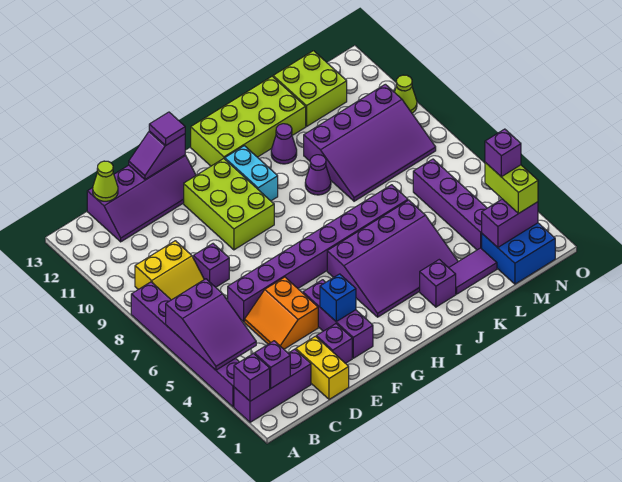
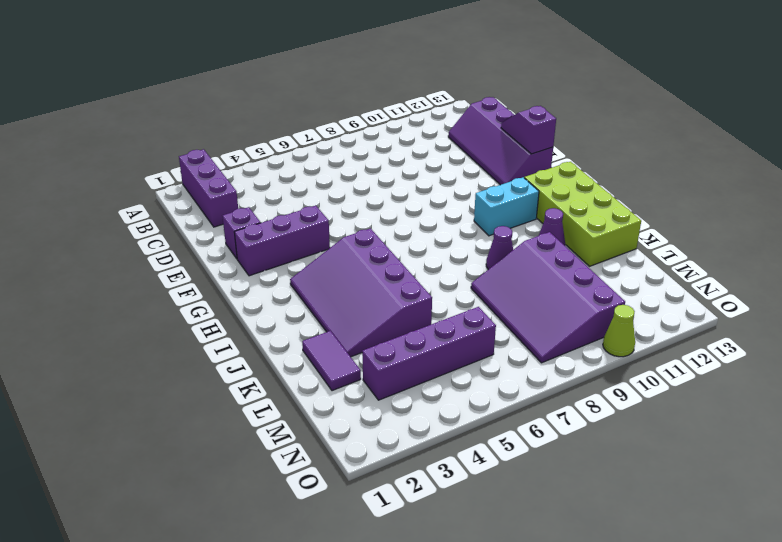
none -> purple 1x6 brick [131,282,239,407]
none -> yellow 2x2 slope [135,241,204,300]
none -> yellow 1x2 brick [296,336,349,399]
none -> orange 2x2 slope [245,277,318,349]

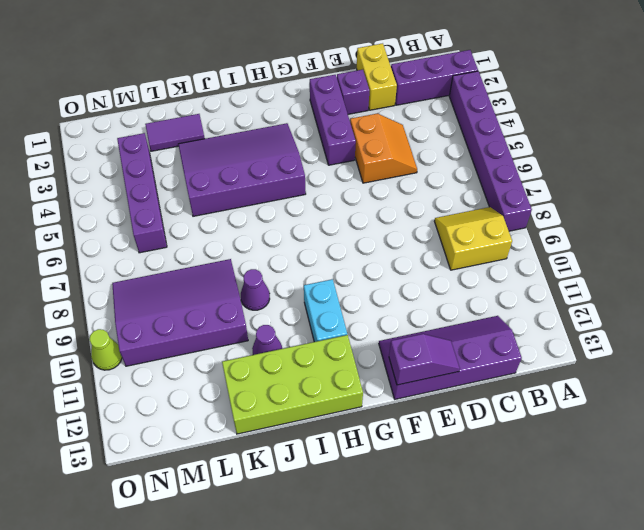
none -> purple 1x8 brick [228,185,408,322]
none -> purple 1x1 brick [193,244,229,287]
none -> lime 2x3 brick [184,159,274,250]
none -> purple 1x1 brick [420,260,456,307]

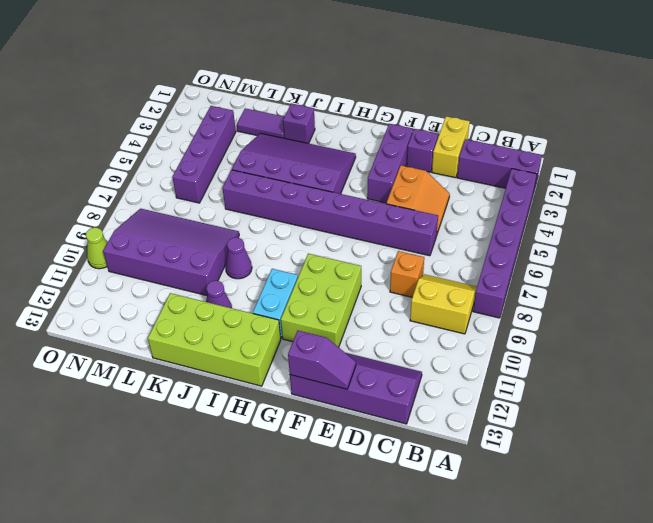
orange 1x1 brick [390,251,424,297] -> purple 1x1 brick [193,244,229,287]
none -> lime 2x2 brick [273,51,347,126]
none -> blue 2x2 brick [482,223,555,284]
none -> purple 1x1 brick [234,353,270,401]
none -> purple 2x3 slope [166,279,256,370]

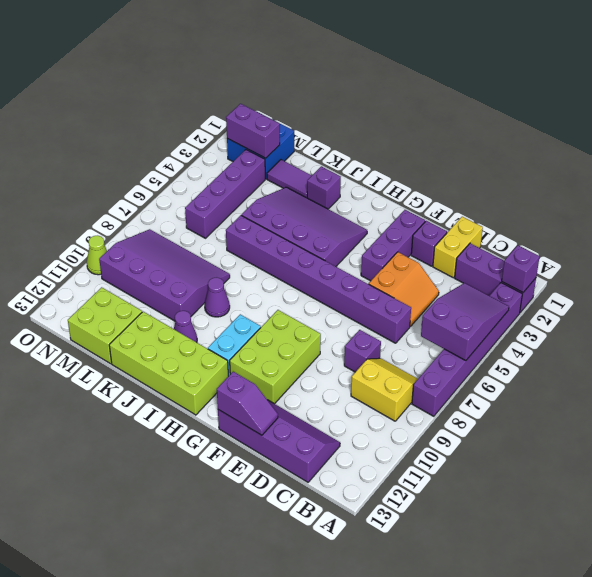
none -> purple 1x1 brick [255,341,290,388]
none -> lime 1x1 cone [93,161,118,201]
none -> blue 1x1 brick [320,274,356,321]
none -> purple 1x1 tile [149,112,185,146]

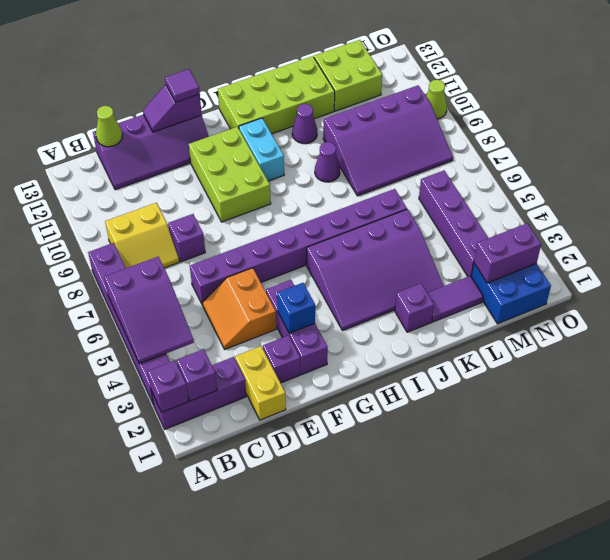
none -> lime 1x2 brick [485,163,538,214]
none -> purple 1x1 brick [485,129,521,177]

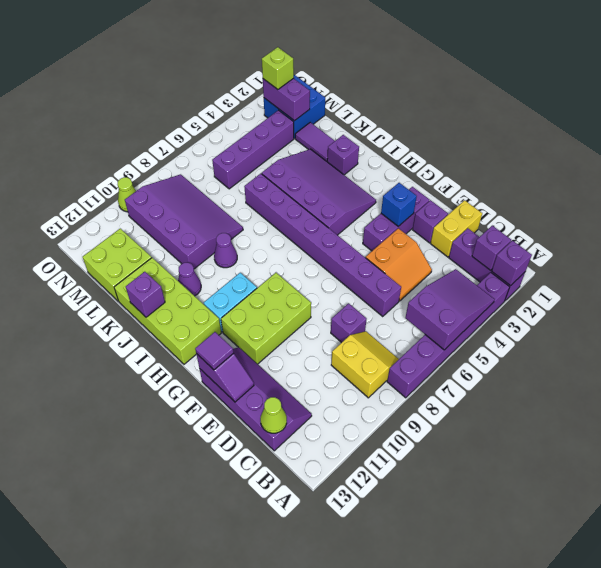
purple 1x1 brick [126,272,165,317] -> purple 1x1 brick moved to [485,129,521,177]
lime 1x1 brick [262,47,294,89] -> lime 1x2 brick [485,163,538,214]

